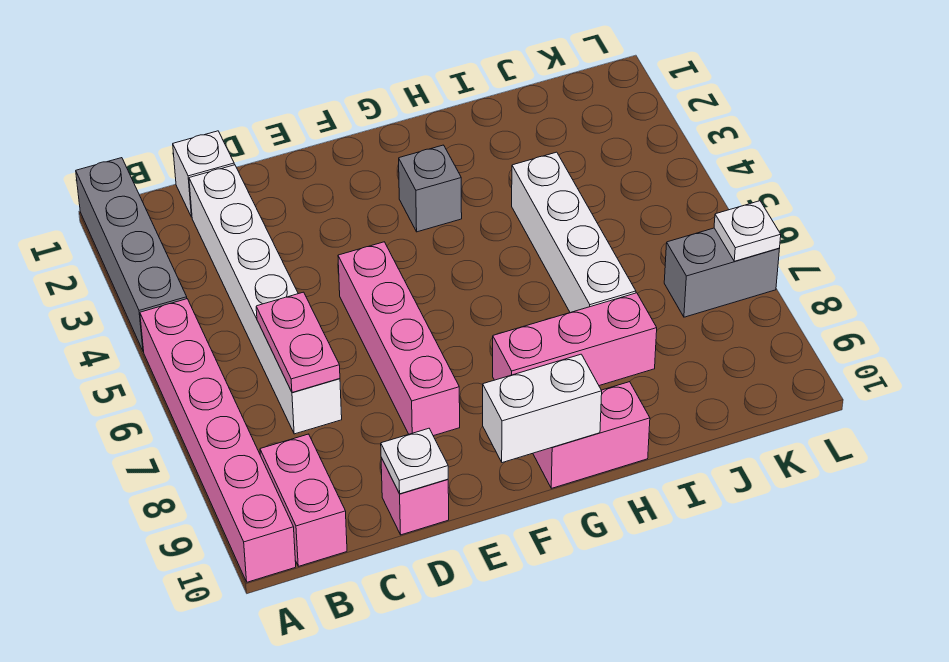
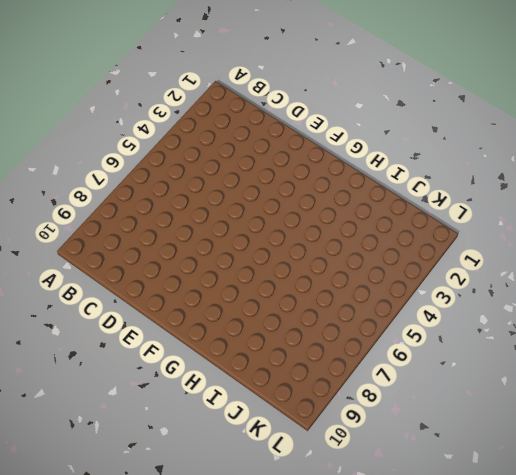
none -> grey 1x4 brick [76,158,187,352]
none -> pink 1x6 brick [140,299,296,582]
none -> pink 1x2 brick [260,434,347,566]

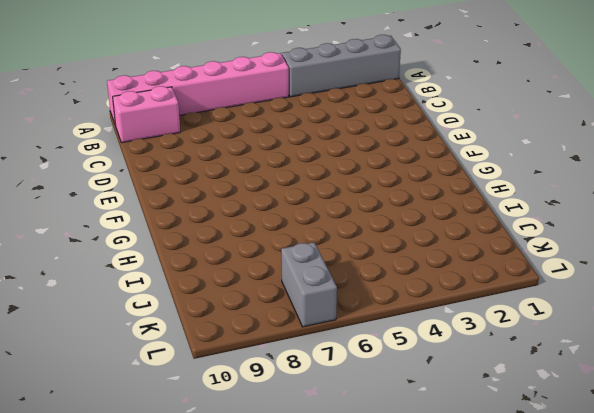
none -> white 1x1 brick [173,131,234,217]
none -> white 1x6 brick [189,165,342,434]
none -> pink 1x1 brick [381,458,449,535]

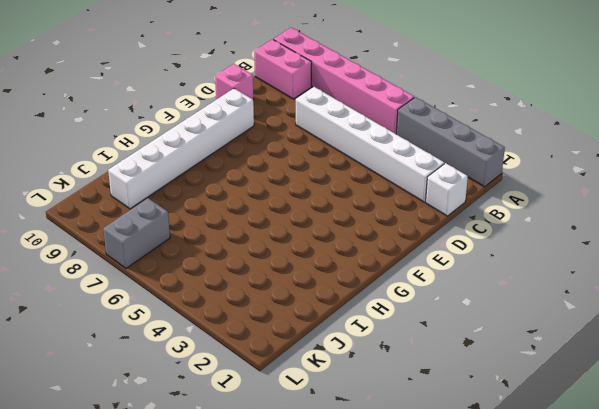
white 1x6 brick [108,88,254,209] -> none
none -> pink 1x4 brick [338,242,460,436]
none -> grey 1x1 brick [399,145,462,232]
none -> pink 1x3 brick [493,293,657,386]

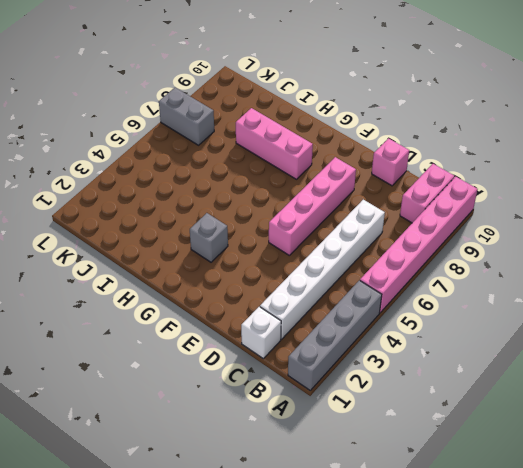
none -> pink 1x2 brick [533,382,650,488]
none -> white 1x4 brick [512,152,636,313]
none -> pink 1x2 plate [256,292,340,392]

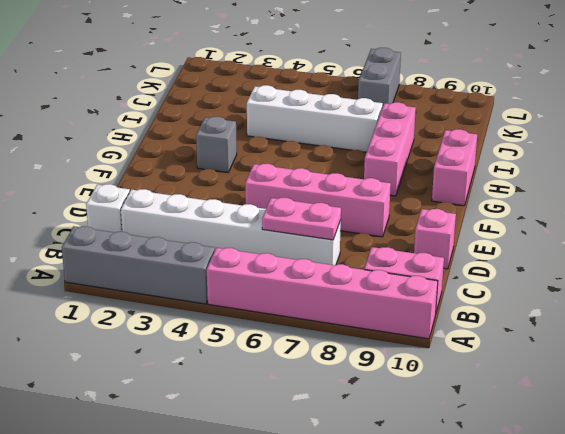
none -> white 1x1 plate [381,428,448,494]
none -> white 1x2 brick [483,354,602,463]
none -> white 1x1 plate [714,201,781,261]

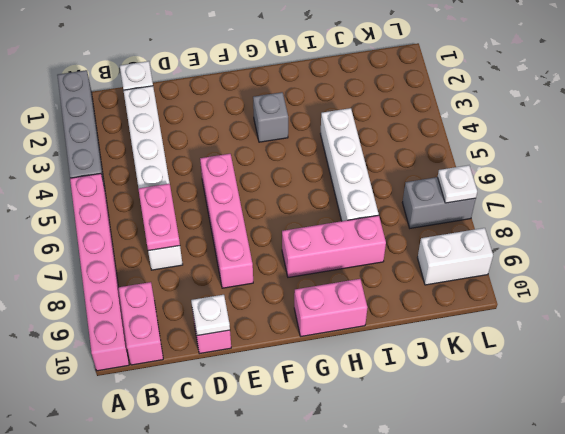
white 1x2 brick [418,228,493,285] -> white 1x2 brick moved to [483,354,602,463]

